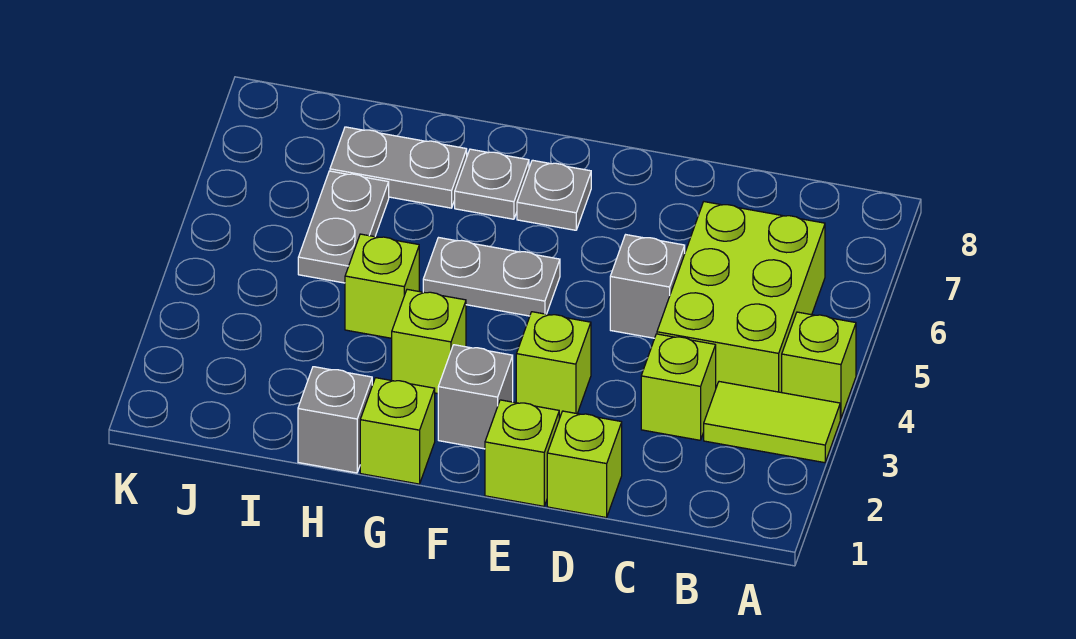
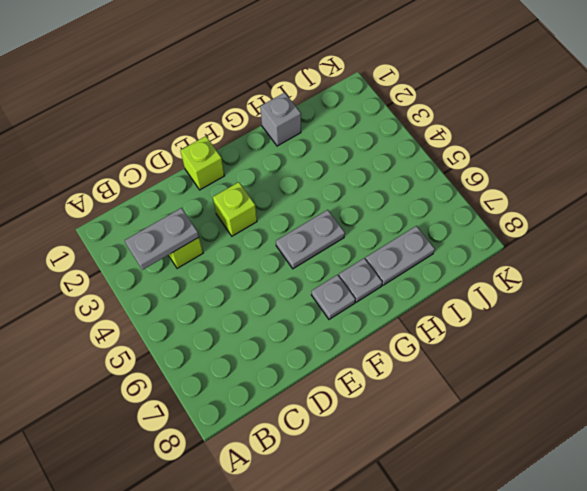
grey 1x2 plate [125,208,199,270] -> grey 1x2 plate turned to [298,171,389,283]
none -> lime 1x2 tile [704,382,840,463]
none -> lime 1x1 brick [782,312,856,419]
none -> lime 2x3 brick [657,202,825,393]

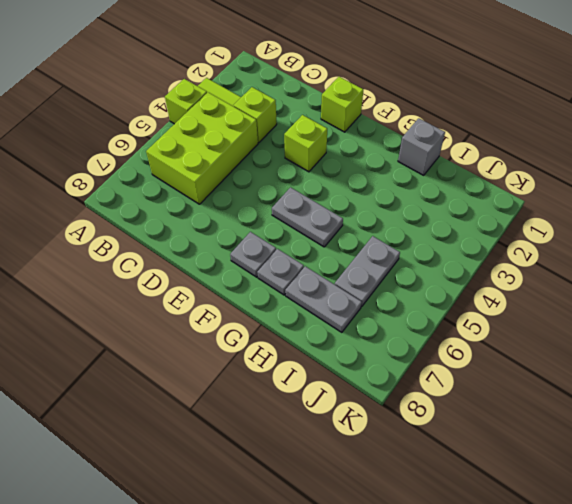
none -> lime 1x1 brick [547,411,622,518]
none -> grey 1x1 brick [610,235,685,338]
none -> grey 1x1 brick [438,345,513,449]

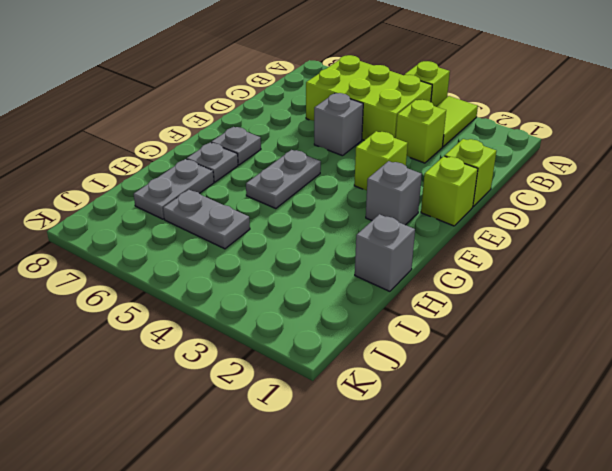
none -> lime 1x1 brick [360,378,435,484]
none -> lime 1x1 brick [392,289,466,394]
none -> lime 1x1 brick [345,234,419,338]

